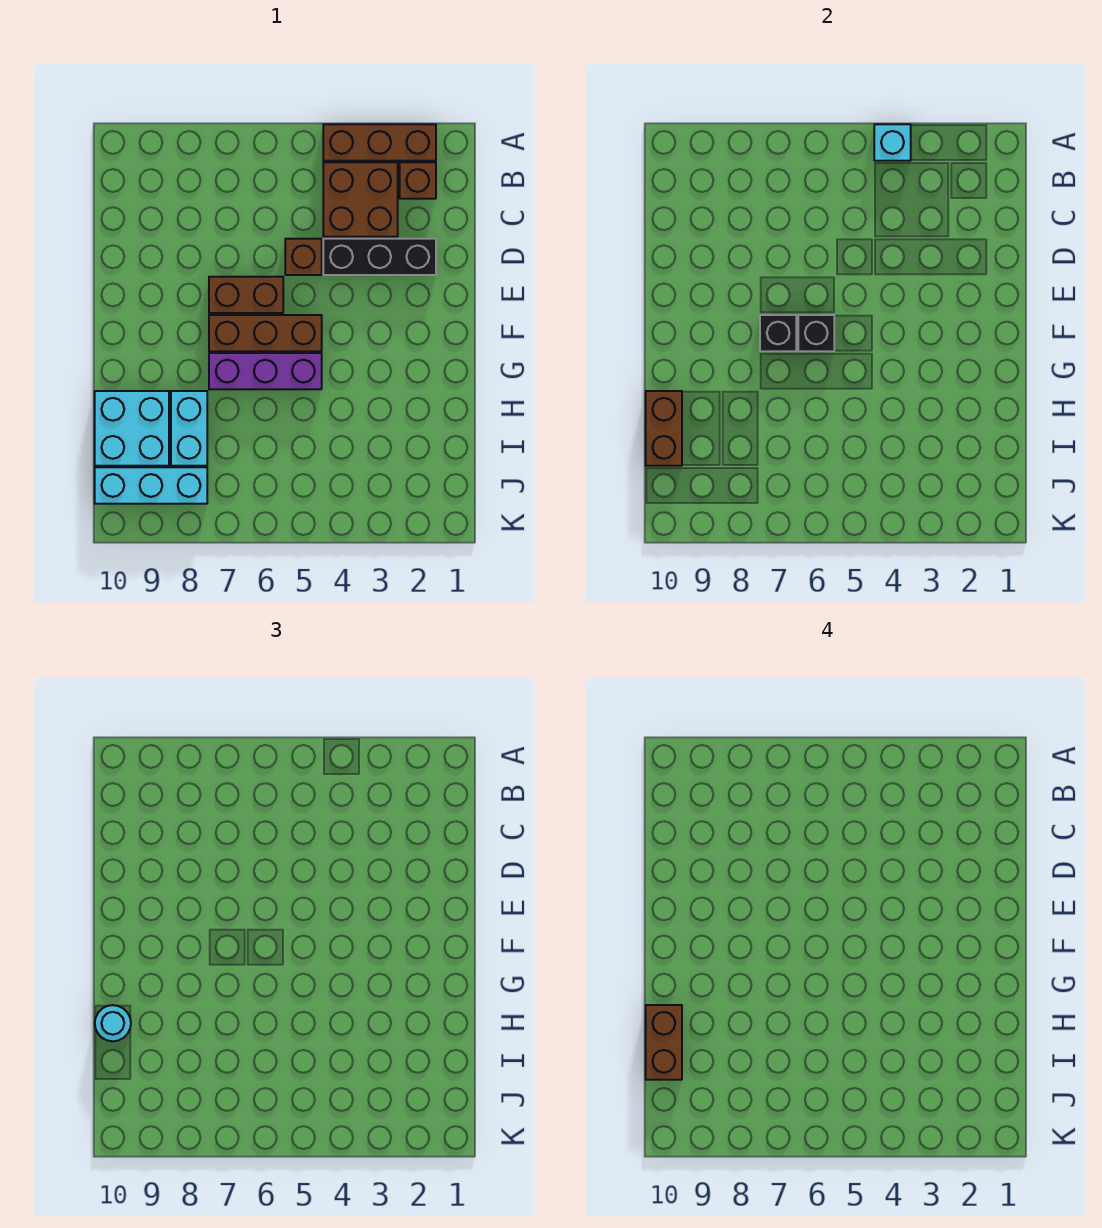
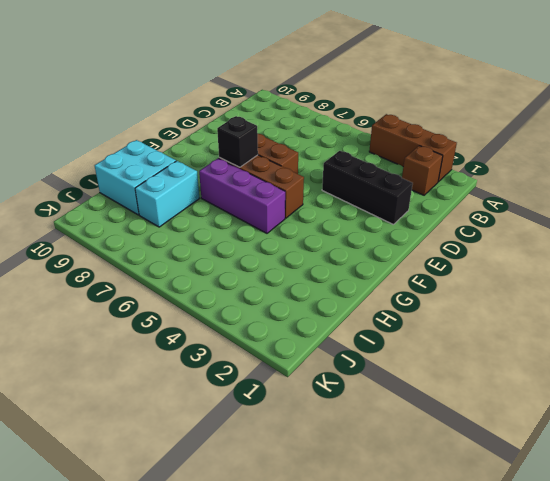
none -> brown 2x2 brick [323,162,398,237]
none -> brown 1x1 brick [285,239,322,275]
none -> cyan 1x3 brick [95,467,207,504]

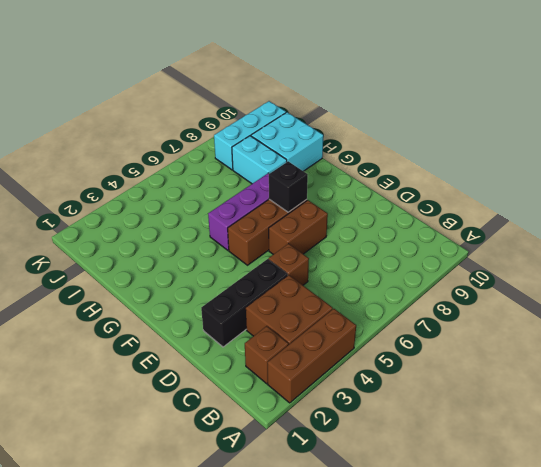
none -> cyan 1x1 brick [874,124,911,161]
none -> black 1x1 brick [798,315,834,351]
none -> brown 1x2 brick [646,391,682,466]

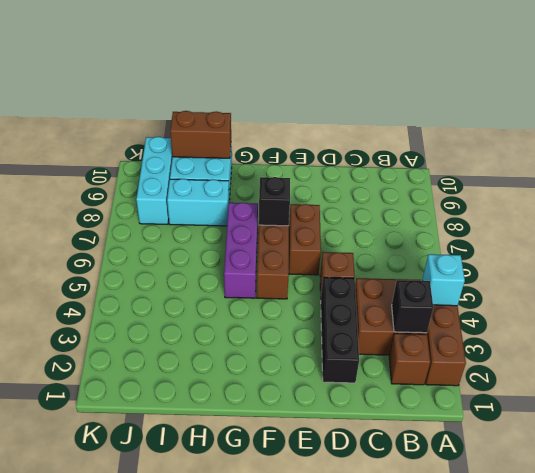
black 1x1 brick [392,280,433,333] -> black 1x1 brick moved to [798,315,834,351]
none -> cyan 1x1 round brick [95,1005,131,1041]
none -> brown 1x2 brick [646,1005,682,1080]

